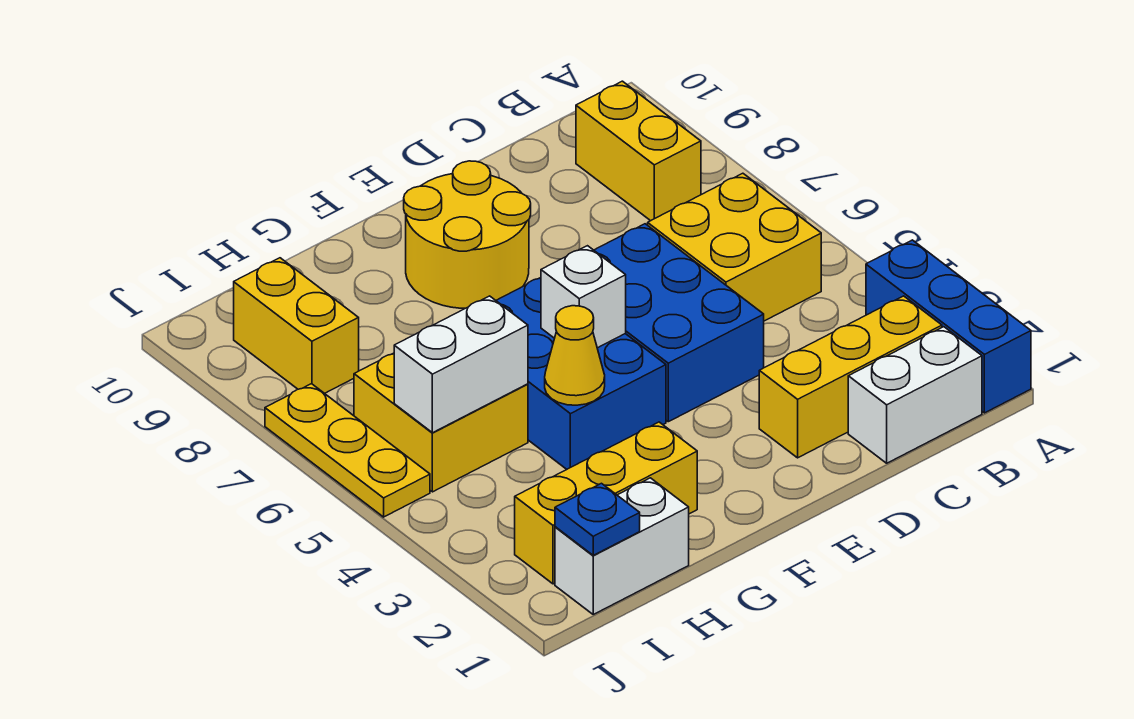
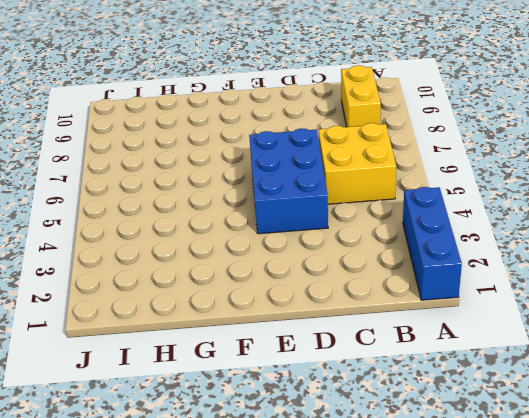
none -> white 1x2 brick [848,327,982,463]
none -> yellow 1x3 brick [759,296,942,458]
none -> yellow 2x2 round brick [404,161,531,308]

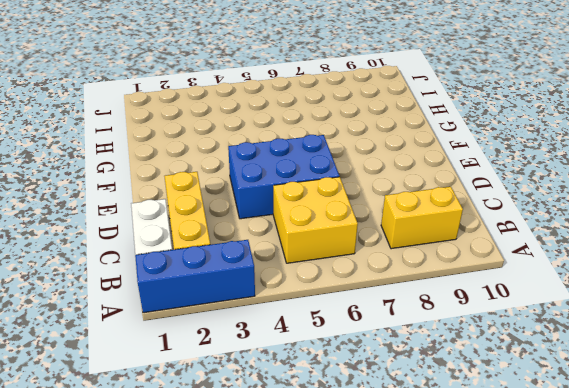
none -> yellow 2x2 round brick [404,161,531,308]
none -> blue 2x3 brick [496,278,666,469]
none -> yellow 1x3 brick [515,422,697,584]

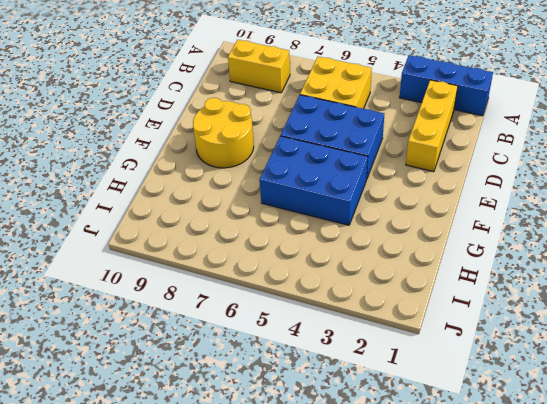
none -> white 1x2 brick [848,327,982,463]
none -> yellow 1x3 brick [515,422,697,584]
none -> white 1x2 brick [555,478,689,614]

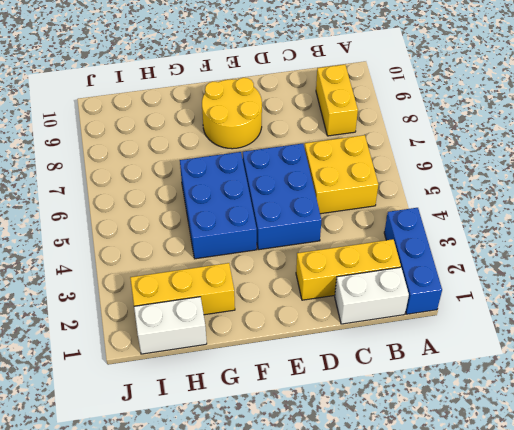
none -> yellow 2x2 brick [354,353,528,492]
none -> yellow 1x2 brick [234,258,359,393]
none -> yellow 1x3 plate [265,384,430,517]

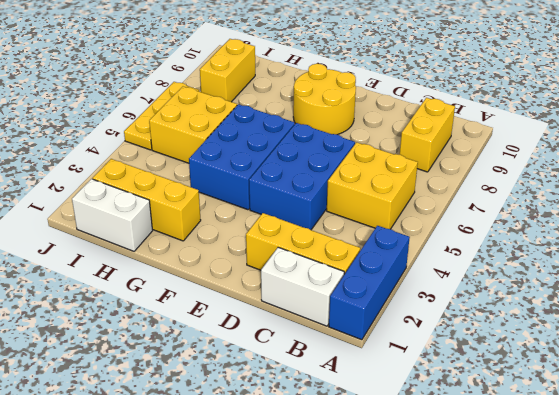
none -> white 1x1 brick [541,246,626,348]
none -> yellow 1x1 cone [545,306,605,405]
none -> white 1x2 brick [394,296,528,433]

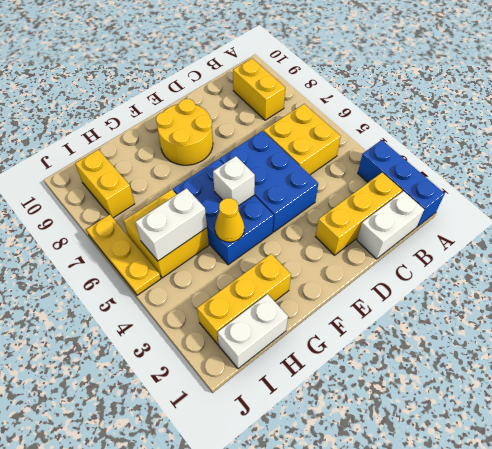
none -> blue 1x1 plate [555,483,640,555]

